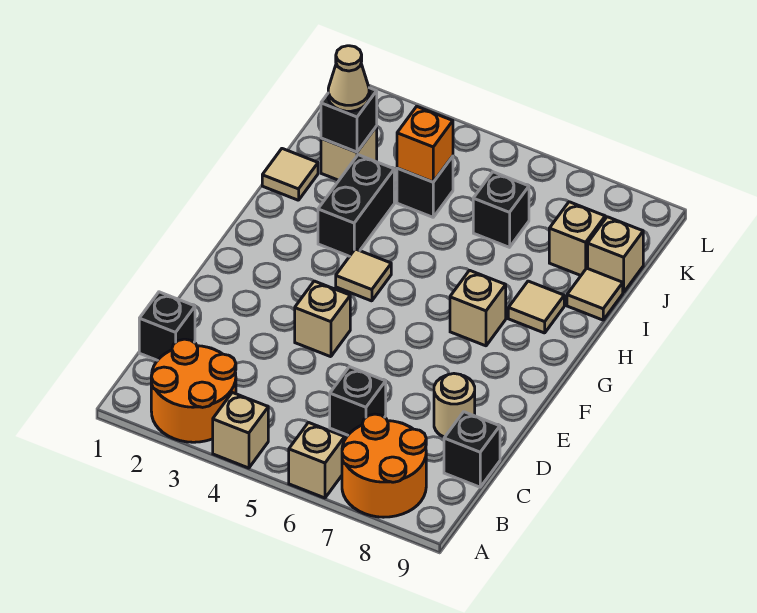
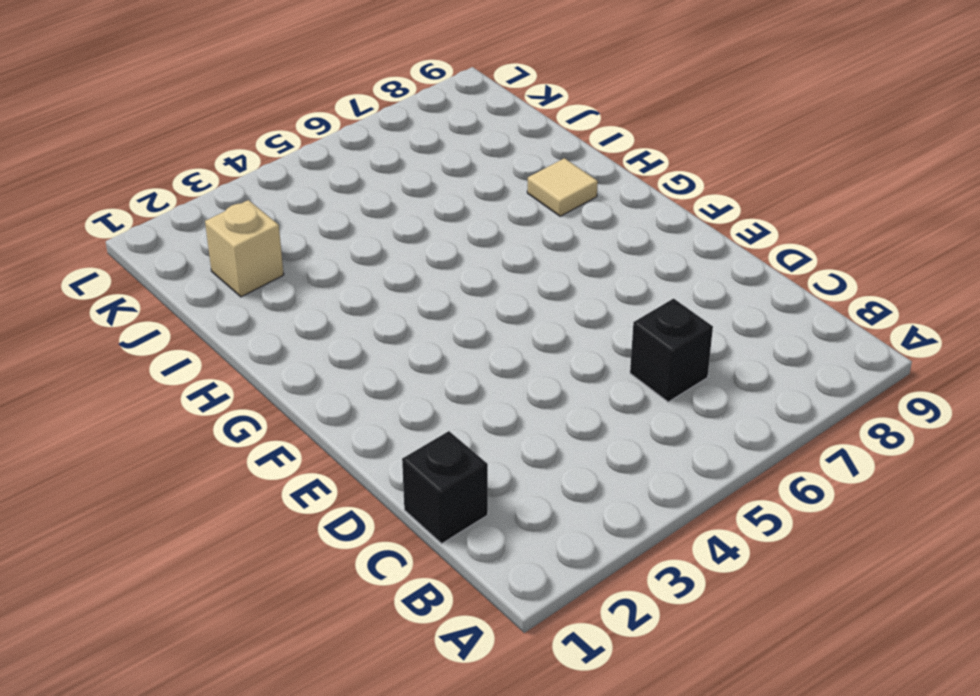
none -> orange 2x2 round brick [151,339,236,442]
none -> tan 1x1 brick [213,393,268,468]
none -> tan 1x1 brick [289,423,345,498]

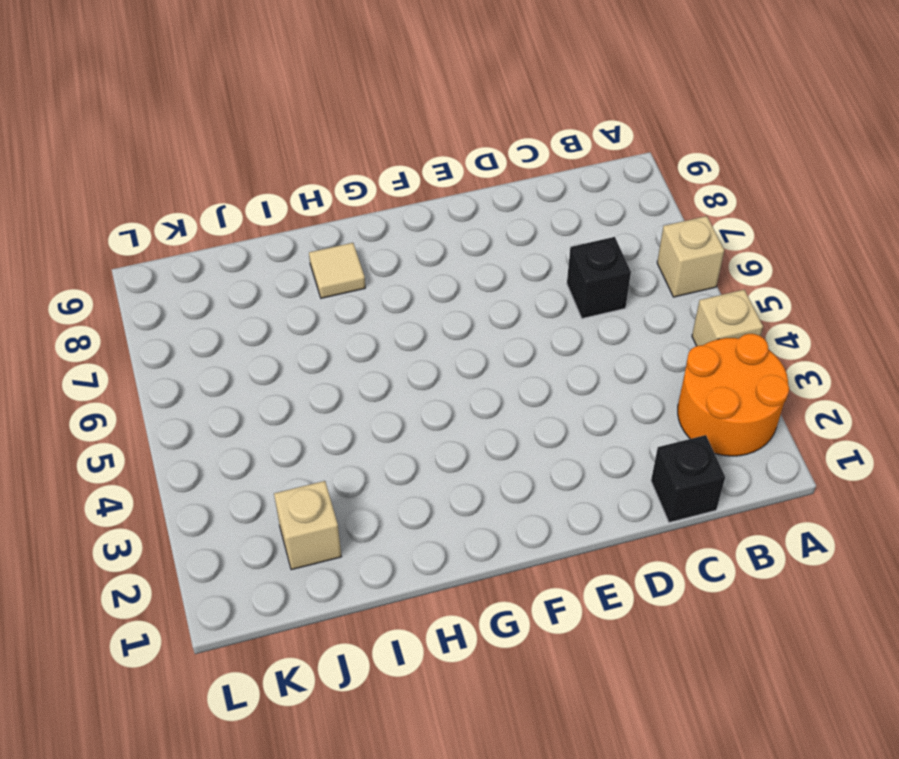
none -> orange 2x2 round brick [342,414,426,517]
none -> black 1x1 brick [444,412,500,487]
none -> tan 1x1 round brick [434,374,475,437]

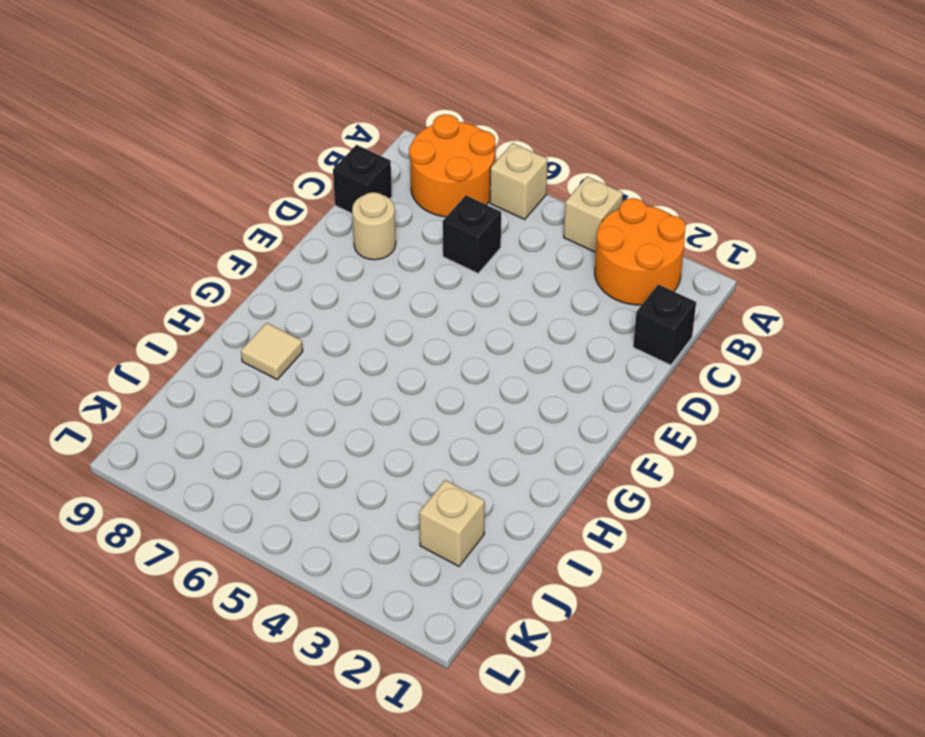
none -> tan 1x1 brick [295,281,350,357]
none -> tan 1x1 tile [336,249,391,301]
none -> tan 1x1 brick [450,270,506,346]

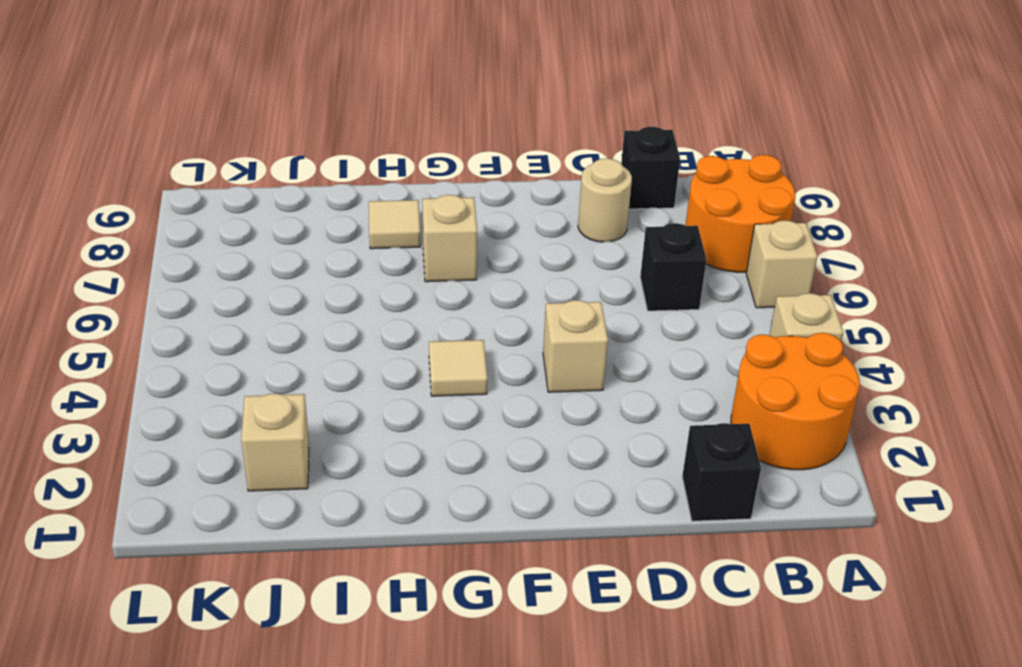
none -> black 1x2 brick [318,155,394,256]
none -> tan 1x1 tile [262,149,318,200]
none -> tan 1x1 tile [567,268,623,320]

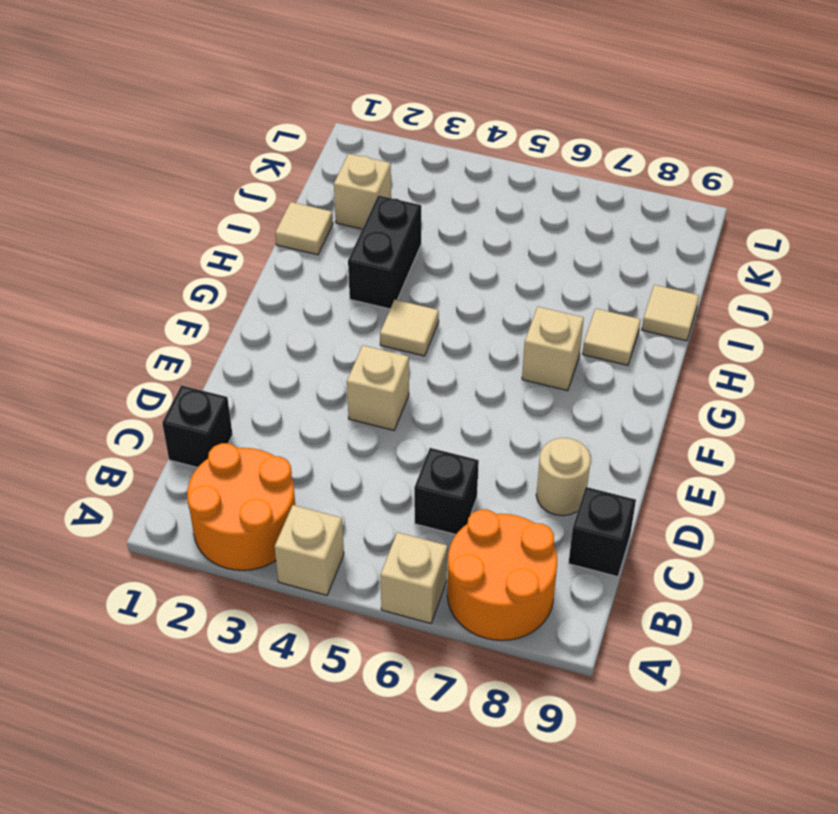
none -> black 1x1 brick [397,156,453,217]
none -> black 1x1 brick [473,172,529,247]
none -> tan 1x1 brick [549,202,605,275]

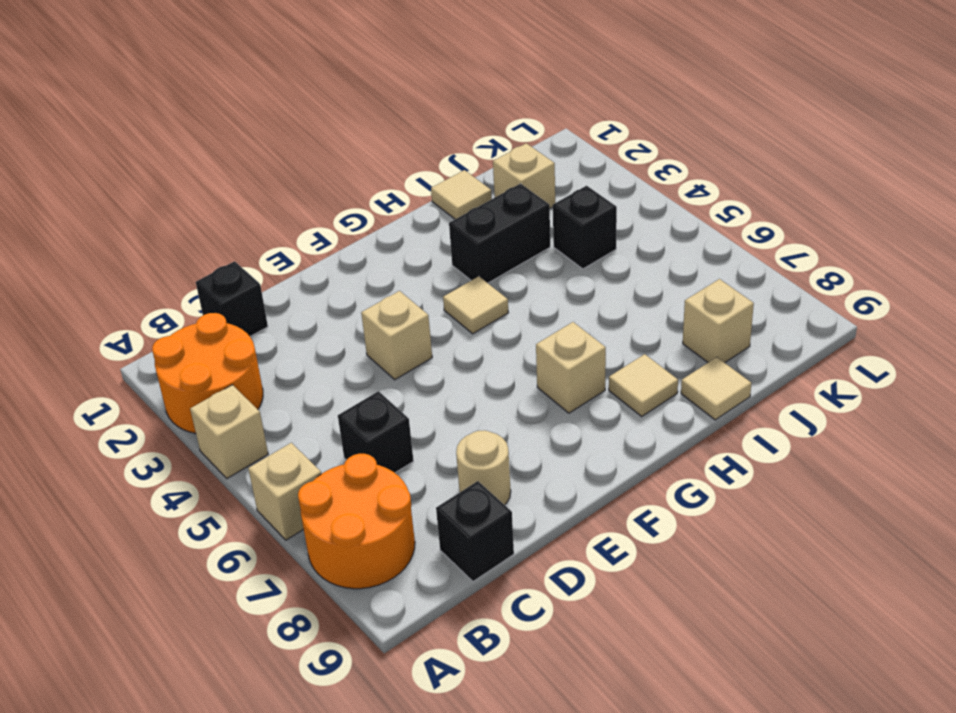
none -> black 1x1 brick [473,172,529,247]
none -> tan 1x1 brick [588,217,643,292]
none -> black 1x1 brick [321,88,377,152]

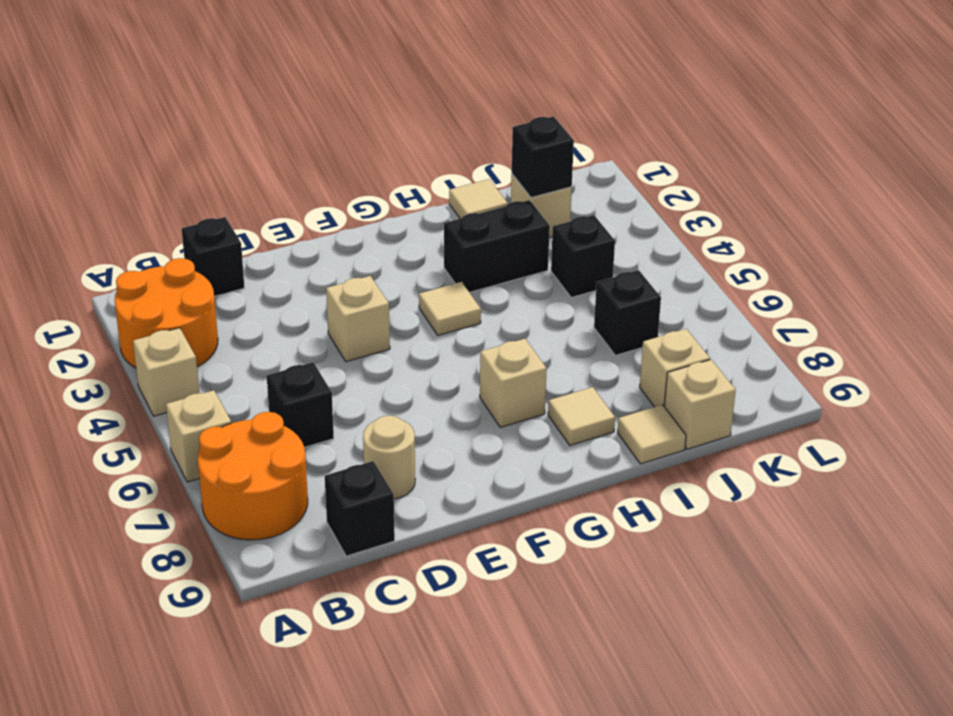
none -> orange 1x1 brick [397,107,453,182]
none -> tan 1x1 cone [328,46,369,111]

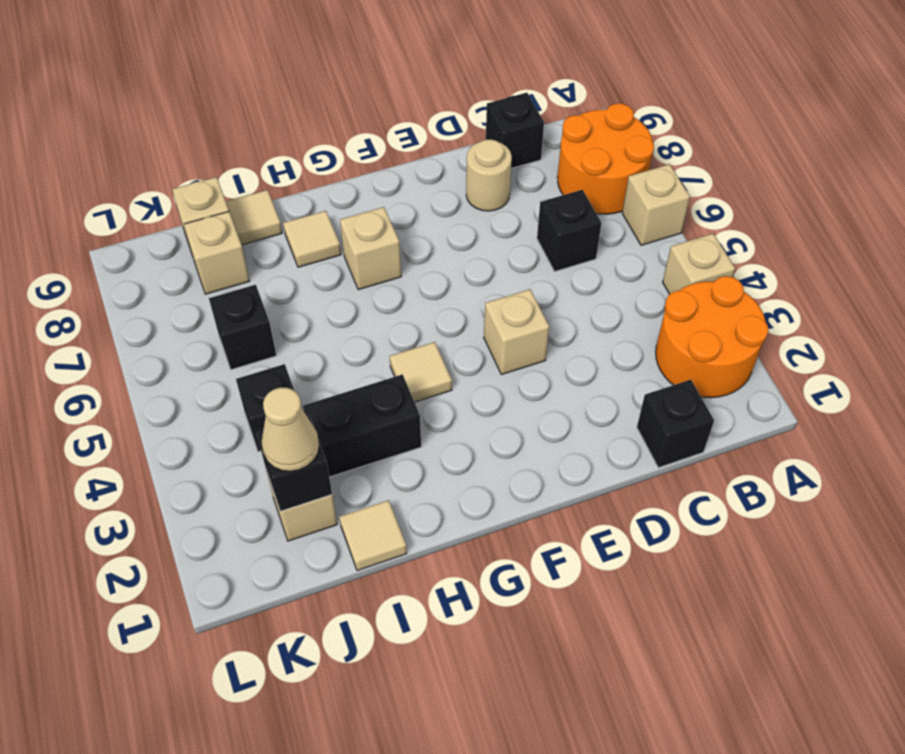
none -> orange 1x1 brick [397,107,453,182]

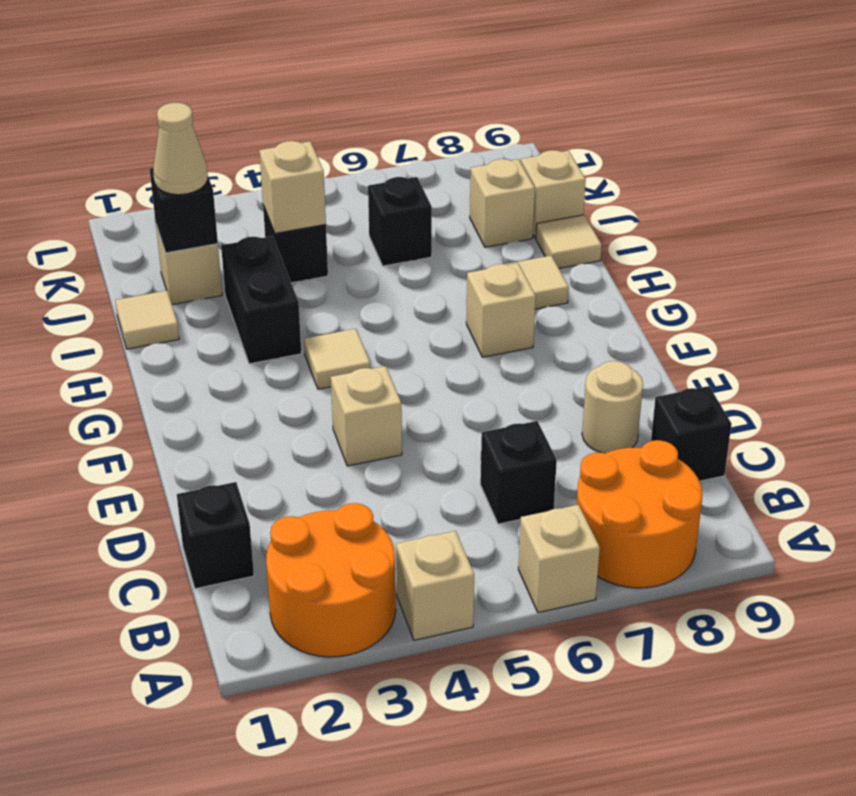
tan 1x1 brick [259,141,326,233] -> orange 1x1 brick [397,107,453,182]

